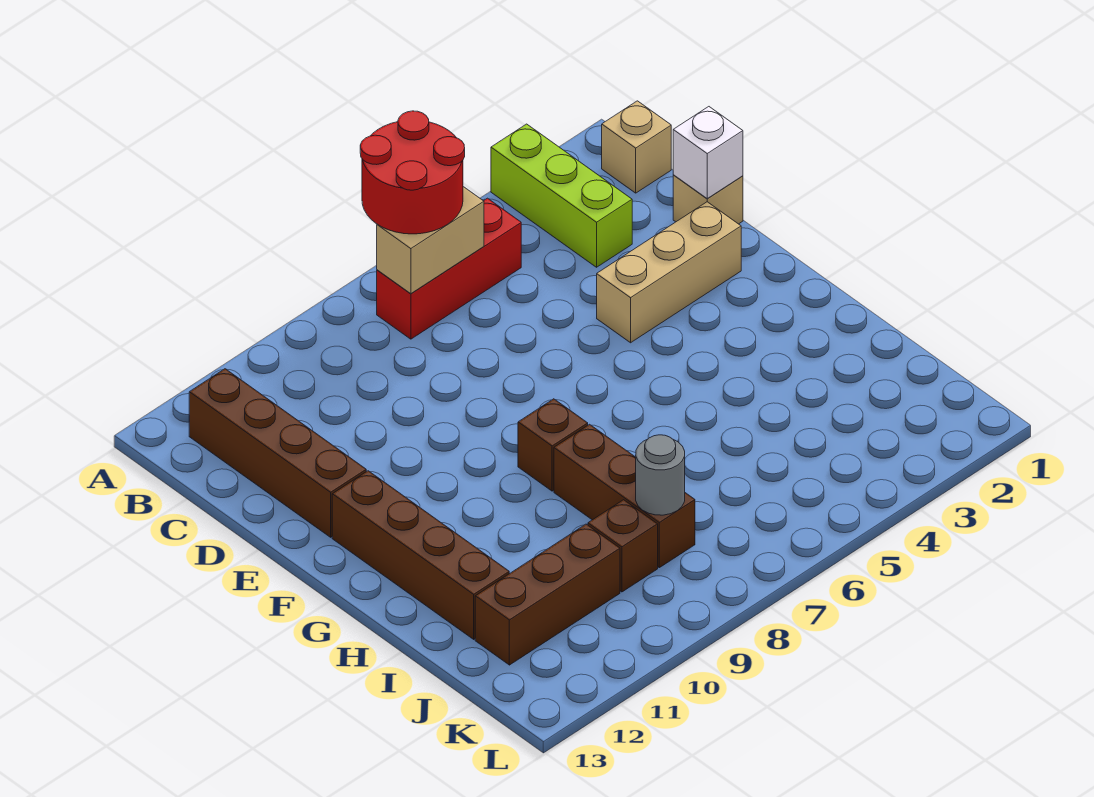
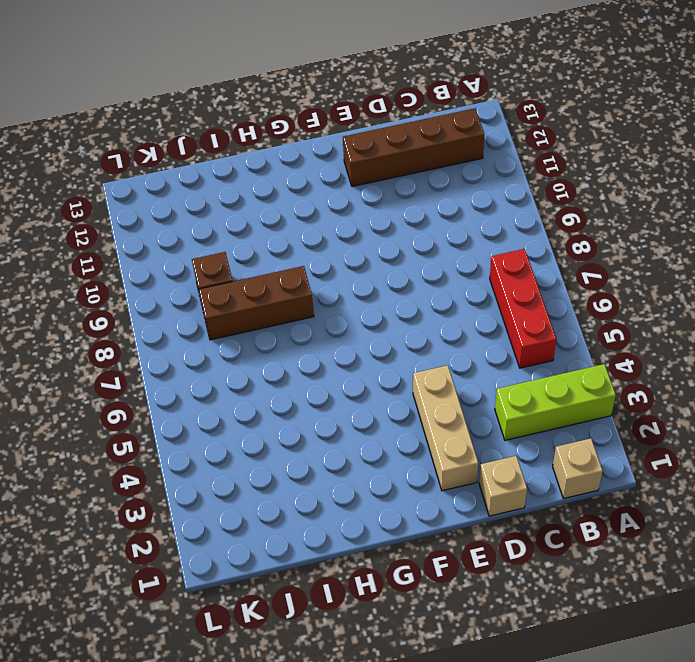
none -> brown 1x4 brick [332,471,509,639]
none -> brown 1x1 brick [518,399,588,491]
none -> brown 1x3 brick [475,524,620,665]

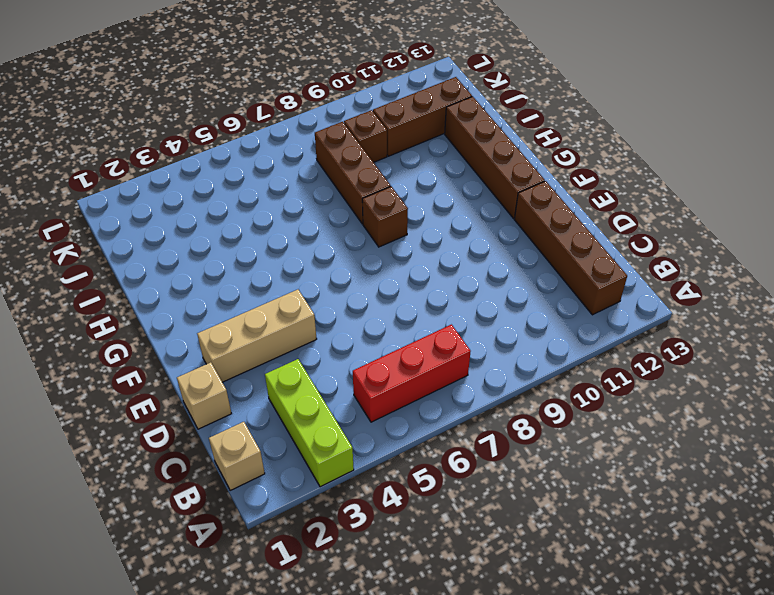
none -> tan 1x2 brick [377,187,484,294]
none -> white 1x1 brick [673,107,743,198]
none -> grey 1x1 round brick [636,435,685,515]

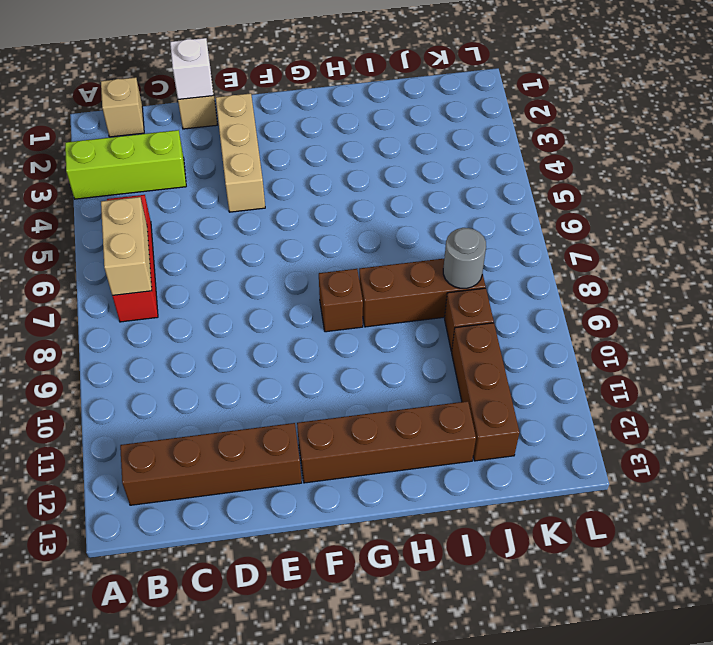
none -> red 2x2 round brick [360,111,465,234]

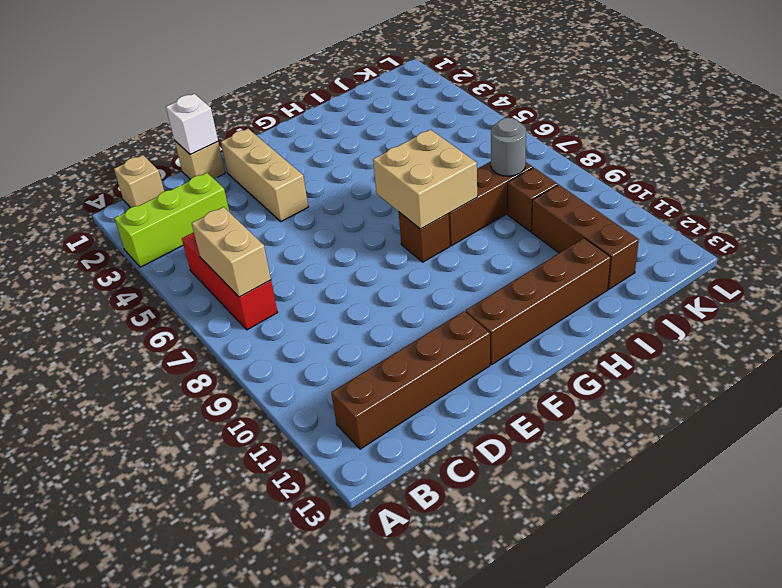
tan 2x2 brick [373,129,477,229] -> none
none -> red 2x2 round brick [360,111,465,234]

